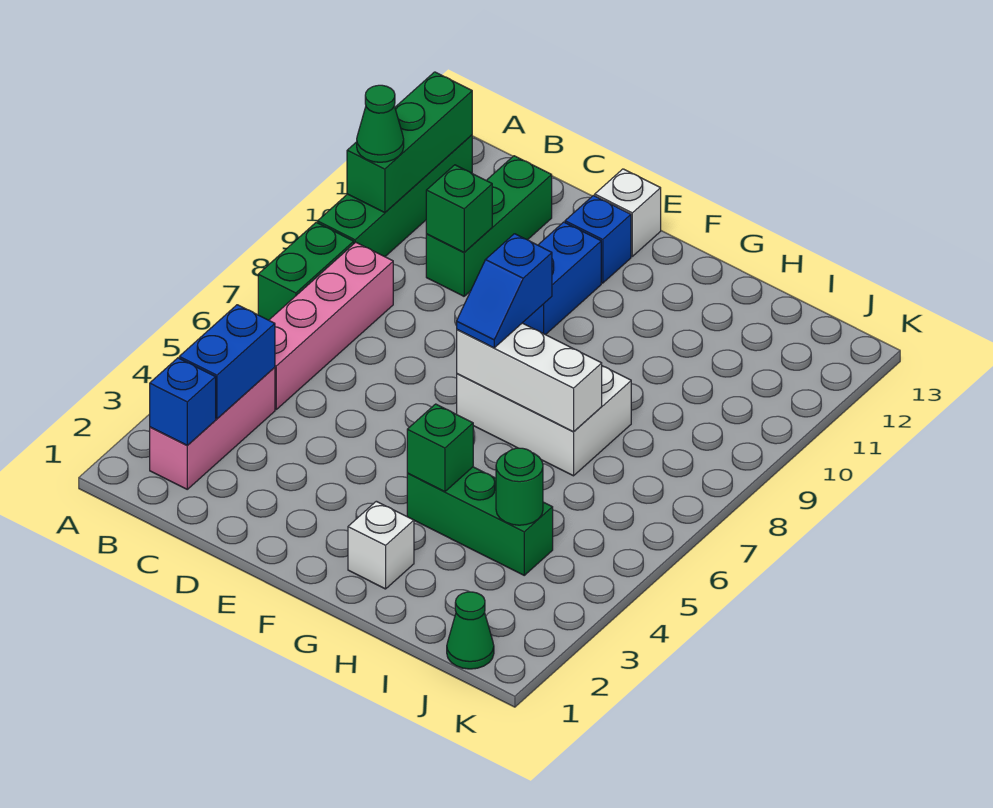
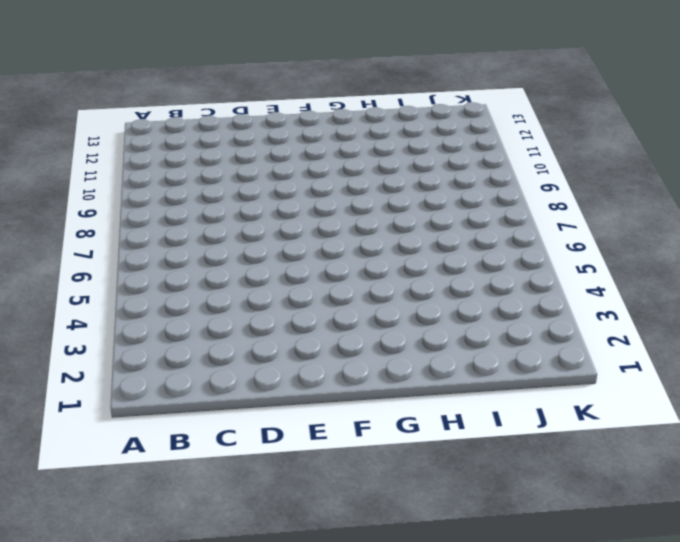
none -> green 1x2 brick [258,222,354,320]
none -> green 1x4 brick [317,135,472,257]
none -> pink 1x3 brick [150,367,275,489]

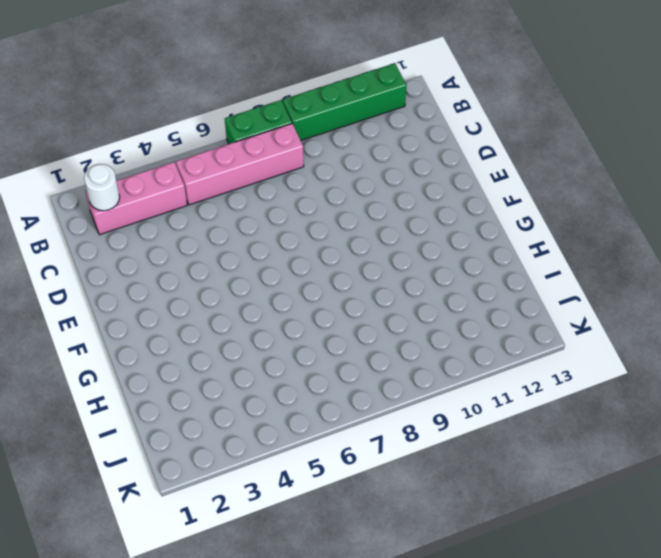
white 1x1 round brick [84,164,120,211] -> blue 1x1 brick [150,358,216,446]
none -> green 1x3 brick [426,156,552,296]
none -> blue 1x2 brick [523,222,601,335]
none -> blue 1x1 brick [565,195,631,283]

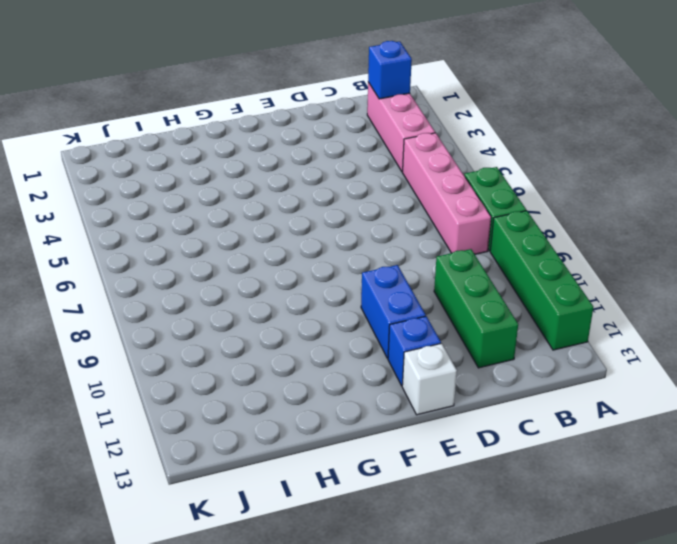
none -> white 2x3 brick [457,366,631,476]
none -> white 1x1 brick [348,501,414,589]
none -> green 1x3 brick [407,467,553,575]

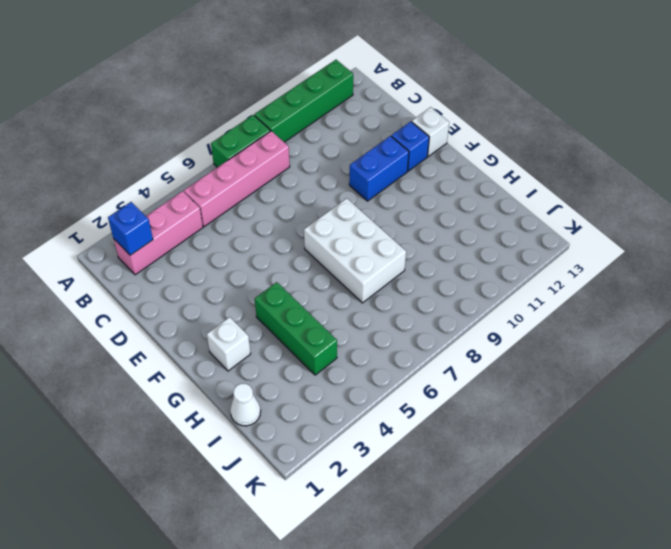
white 1x1 cone [230,383,261,426] -> none
none -> green 1x3 brick [426,156,552,296]
none -> green 1x1 cone [447,592,494,669]
none -> green 1x3 brick [347,72,472,213]

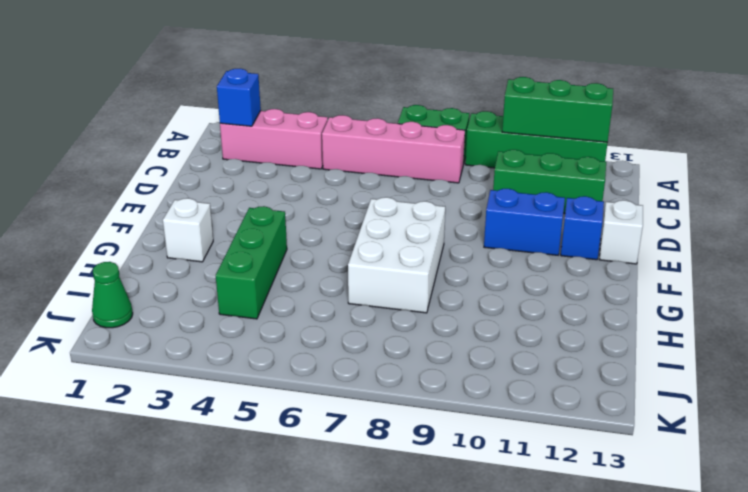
none -> blue 1x2 brick [179,305,275,419]
none -> green 1x1 brick [426,165,492,252]
none -> white 1x3 brick [457,323,602,432]

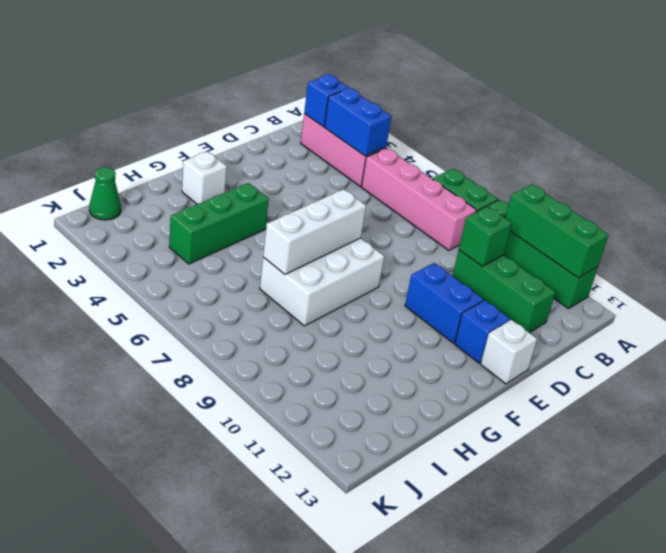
none -> green 1x1 brick [407,404,473,492]
none -> green 1x1 round brick [496,448,543,525]
none -> green 1x1 cone [357,85,404,162]

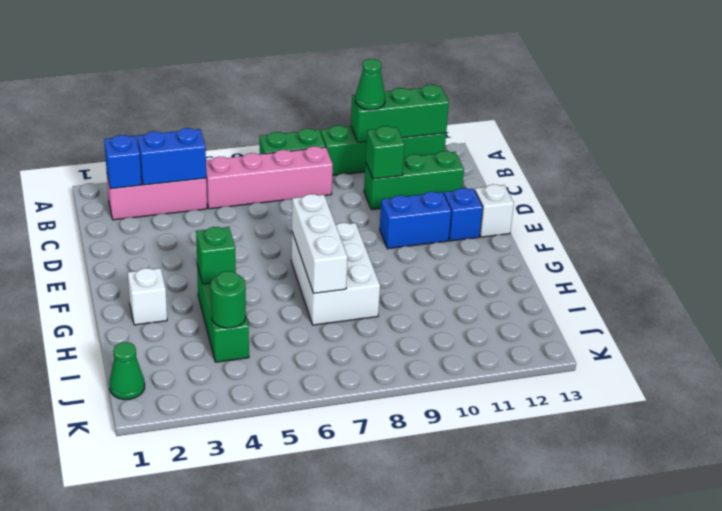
none -> blue 1x2 slope [457,234,552,348]

